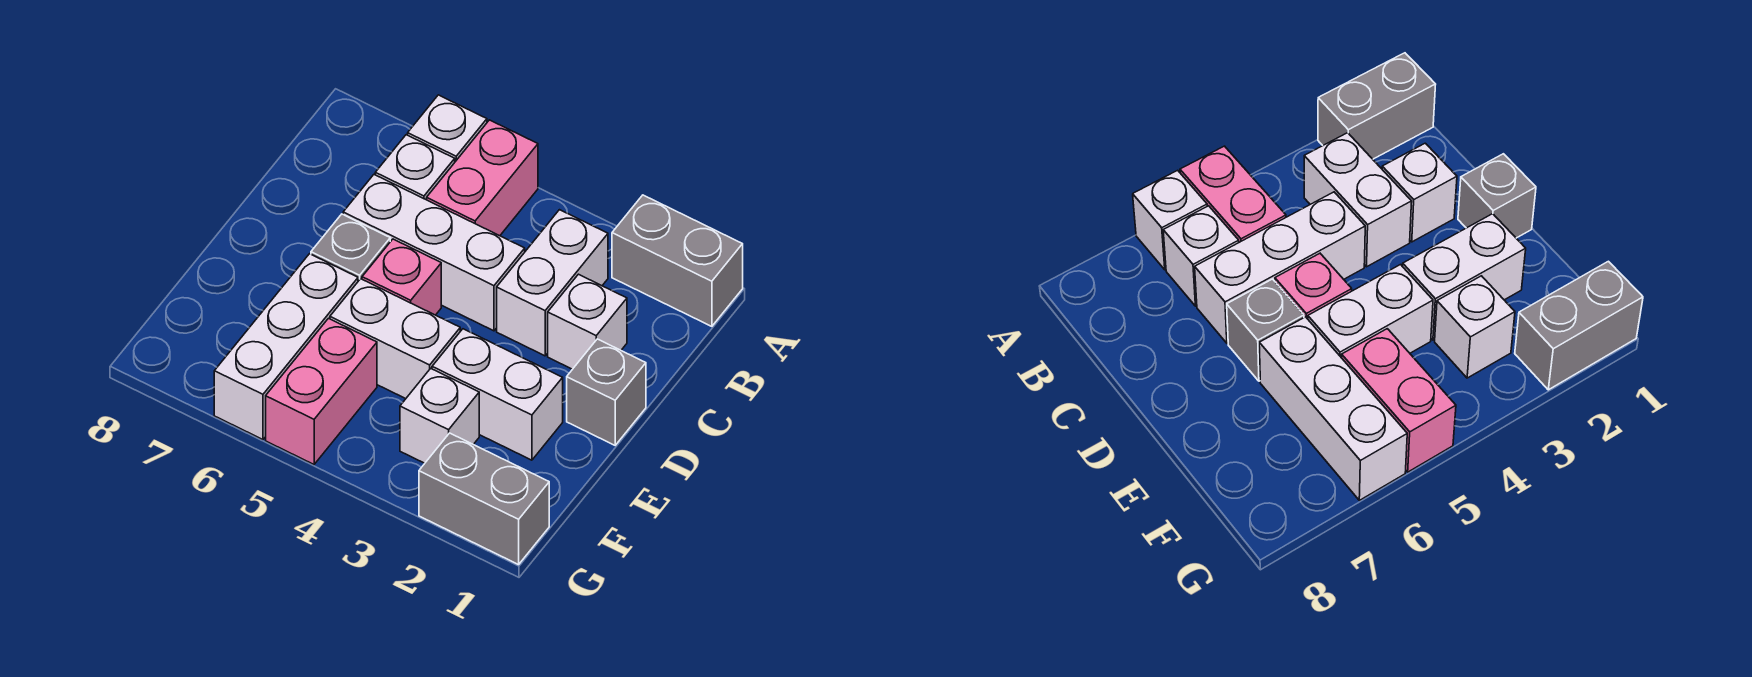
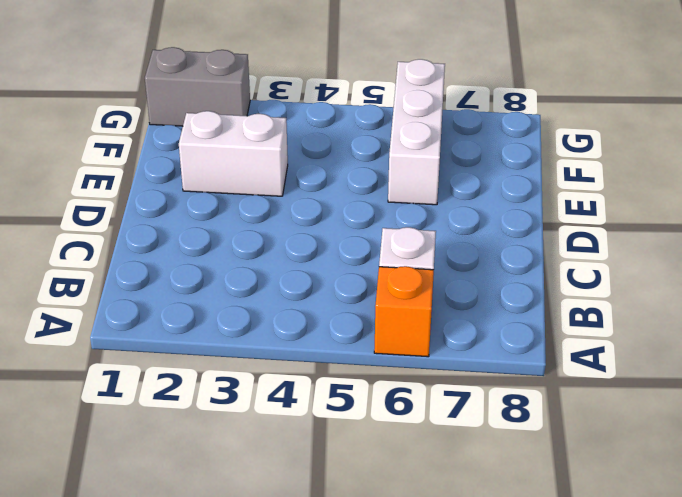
orange 1x1 brick [374,266,434,357] -> white 1x1 brick [408,95,487,162]
none -> grey 1x2 brick [612,195,743,326]
none -> pink 1x2 brick [427,120,538,236]
none -> white 1x2 brick [497,210,608,356]

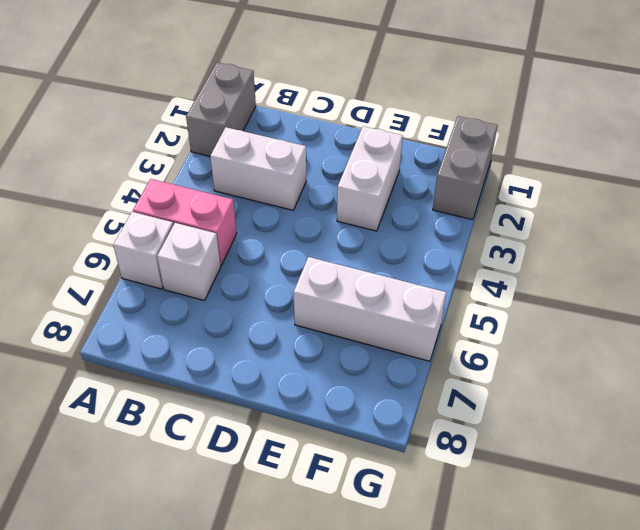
none -> white 1x1 brick [548,274,627,369]
none -> white 1x3 brick [343,175,525,331]
none -> grey 1x1 brick [567,339,646,445]

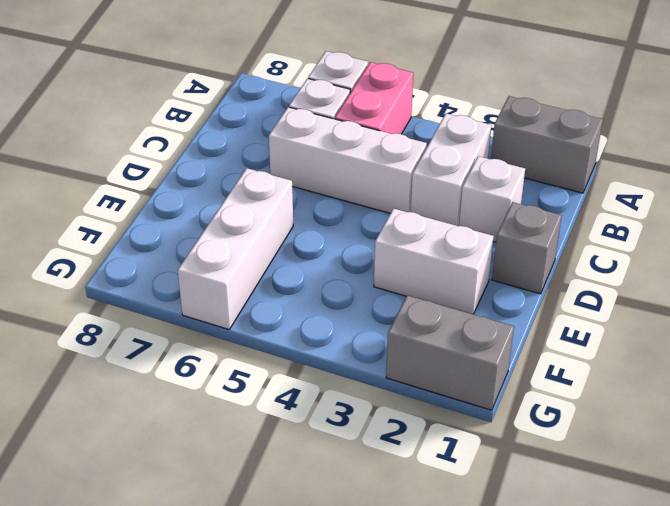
none -> pink 1x1 brick [362,239,441,315]
none -> grey 1x1 brick [311,214,390,281]
none -> white 1x2 brick [330,279,460,399]

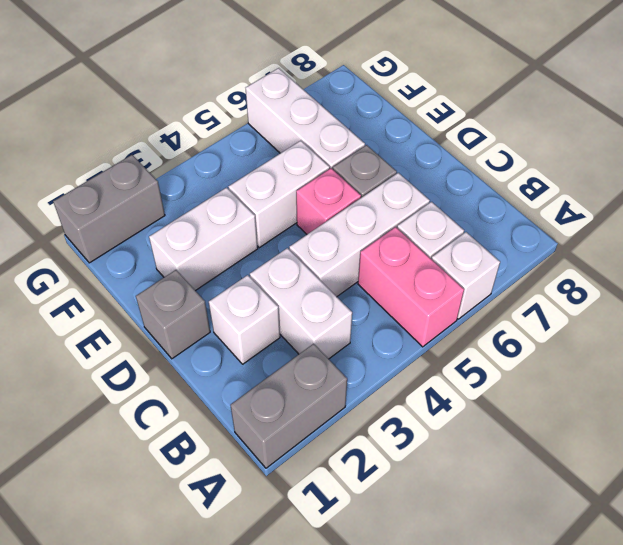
none -> white 1x1 brick [400,368,479,463]
none -> pink 1x2 brick [266,318,377,464]

